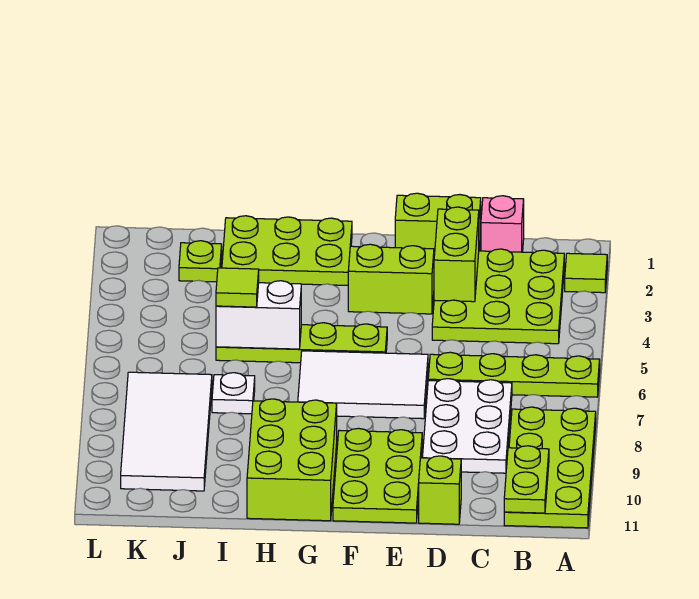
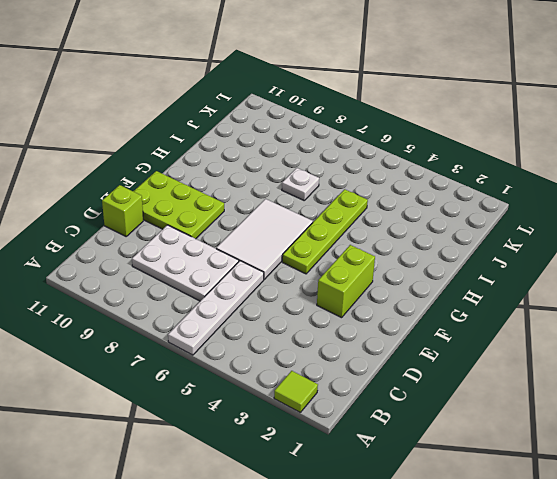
white 1x4 plate [168,261,264,355] -> lime 1x4 plate [428,352,600,397]
none -> lime 2x4 plate [504,407,596,528]
none -> lime 3x3 plate [432,249,564,344]
none -> pink 1x1 brick [481,196,524,252]

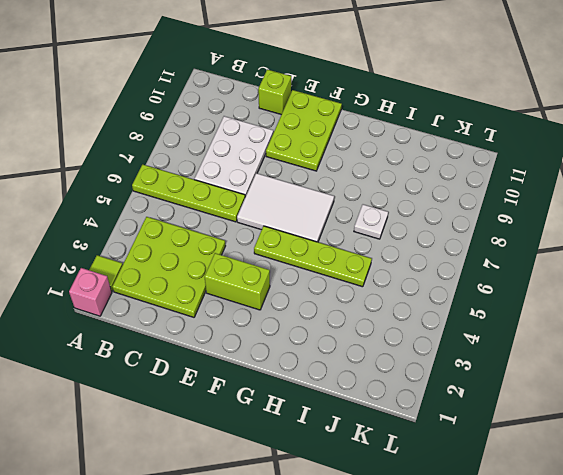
pink 1x1 brick [69,268,112,316] -> pink 1x1 brick moved to [481,196,524,252]
none -> lime 2x4 plate [504,407,596,528]
none -> lime 1x2 brick [395,193,481,255]
none -> lime 2x3 plate [222,216,352,285]

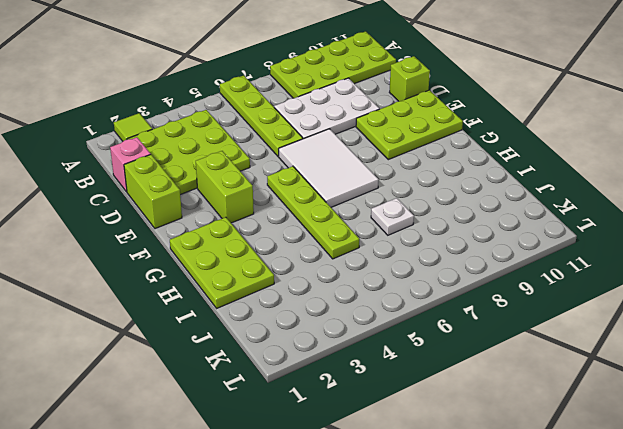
none -> lime 2x3 brick [247,399,337,521]
none -> lime 1x1 plate [179,241,222,282]
none -> white 2x4 tile [121,372,212,491]

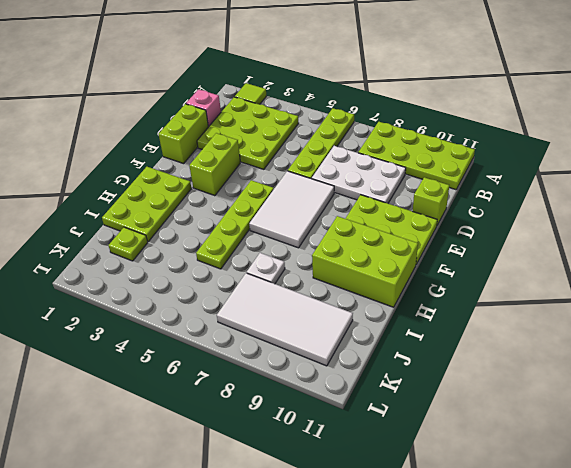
none -> lime 1x2 plate [504,446,549,513]
none -> lime 1x2 brick [434,207,479,302]
none -> white 1x2 brick [216,281,301,349]

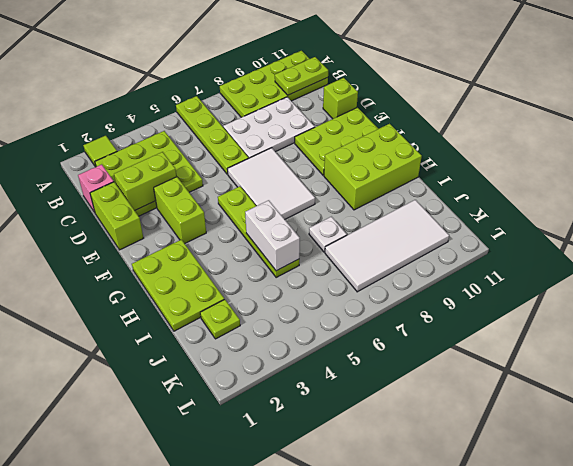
none -> lime 1x1 tile [216,268,259,307]

